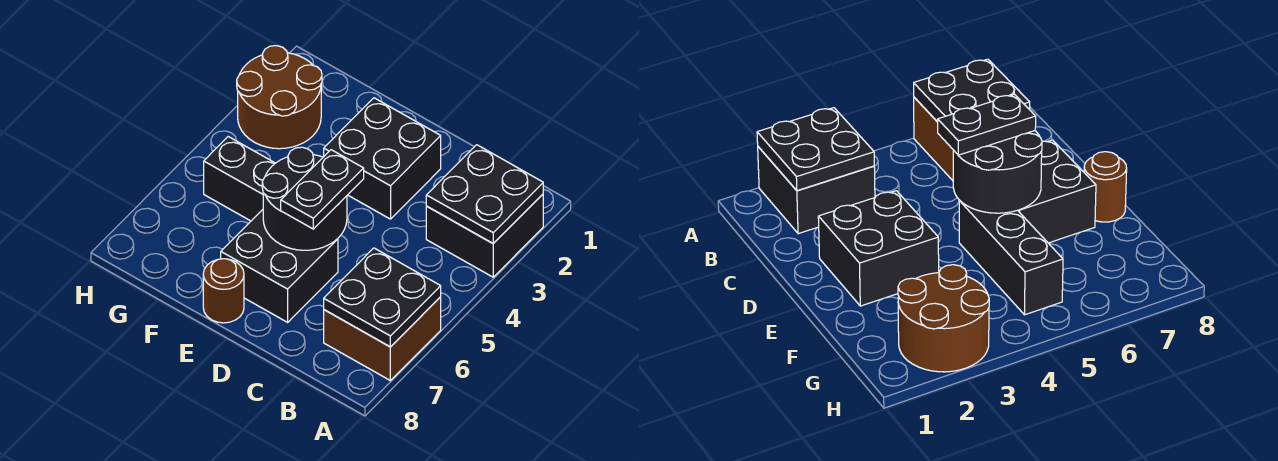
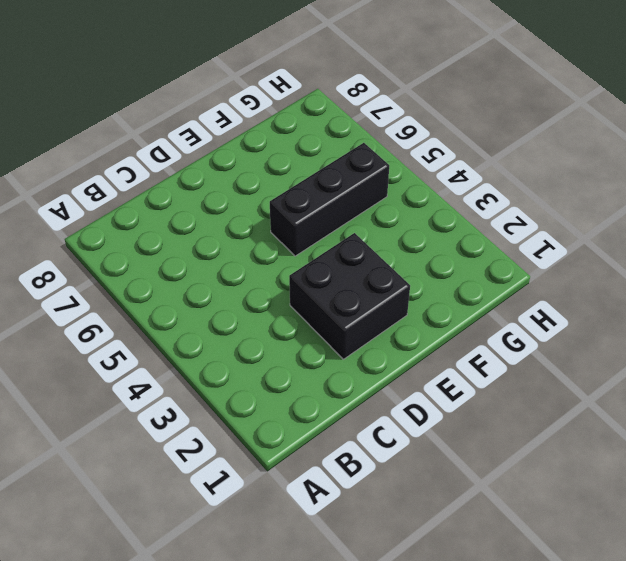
none -> black 2x2 brick [426,194,543,277]
none -> brown 2x2 brick [324,297,441,380]

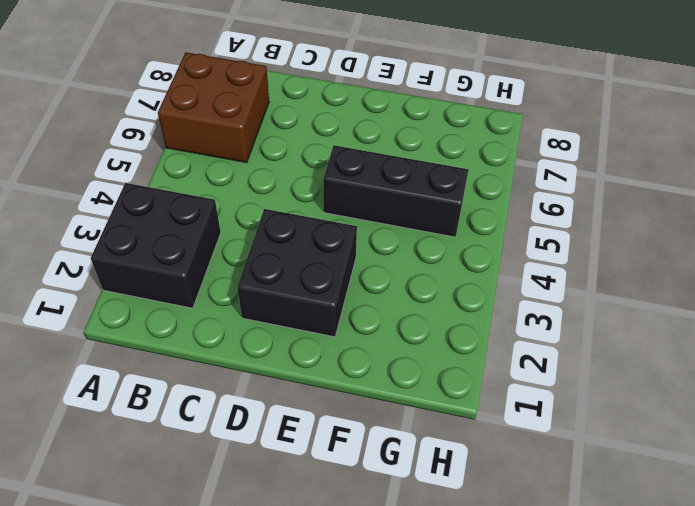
none -> black 2x2 brick [221,210,338,322]
none -> brown 1x1 round brick [203,259,244,323]

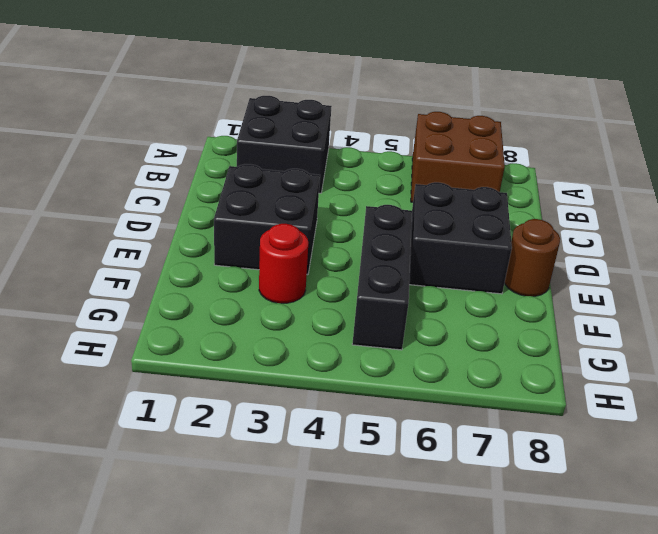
red 1x1 round brick [259,224,308,303] -> none
none -> brown 2x2 round brick [237,46,322,149]
none -> black 2x2 plate [426,145,543,243]

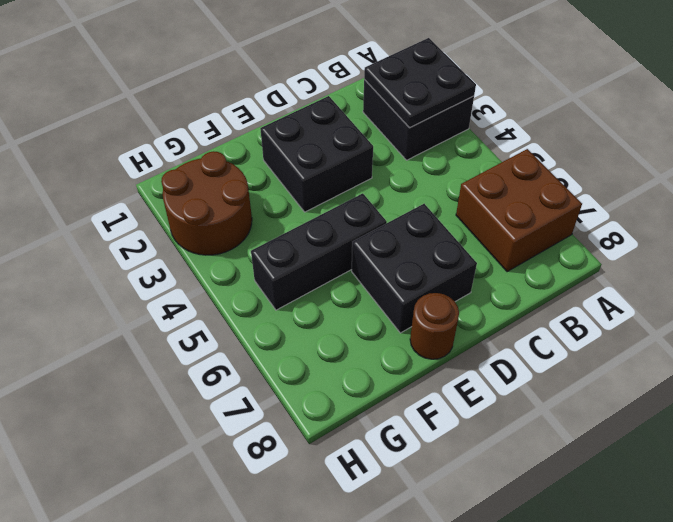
none -> black 2x2 plate [324,248,441,347]
none -> black 2x2 round brick [262,147,347,250]

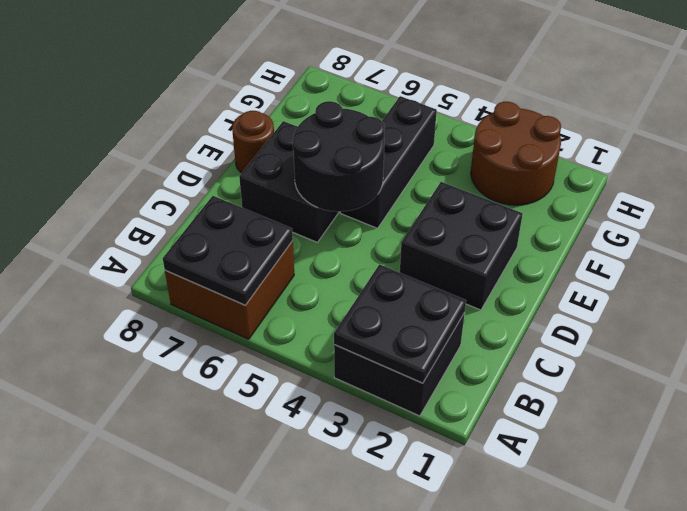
none -> black 1x2 plate [281,150,364,229]

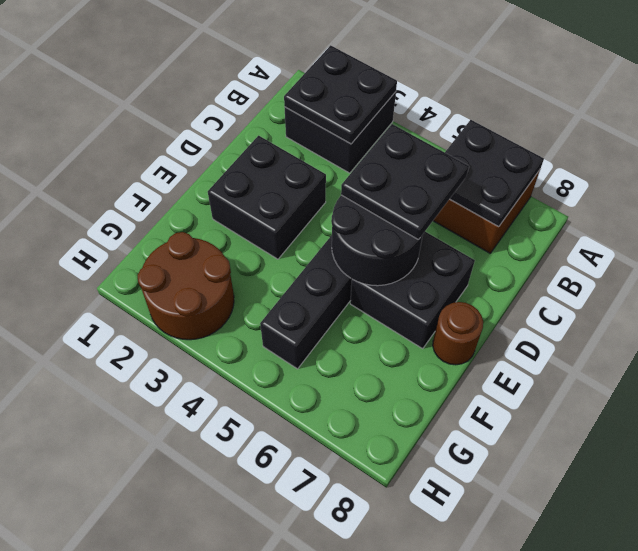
black 2x2 plate [341,124,469,240] -> black 1x2 plate [281,150,364,229]

